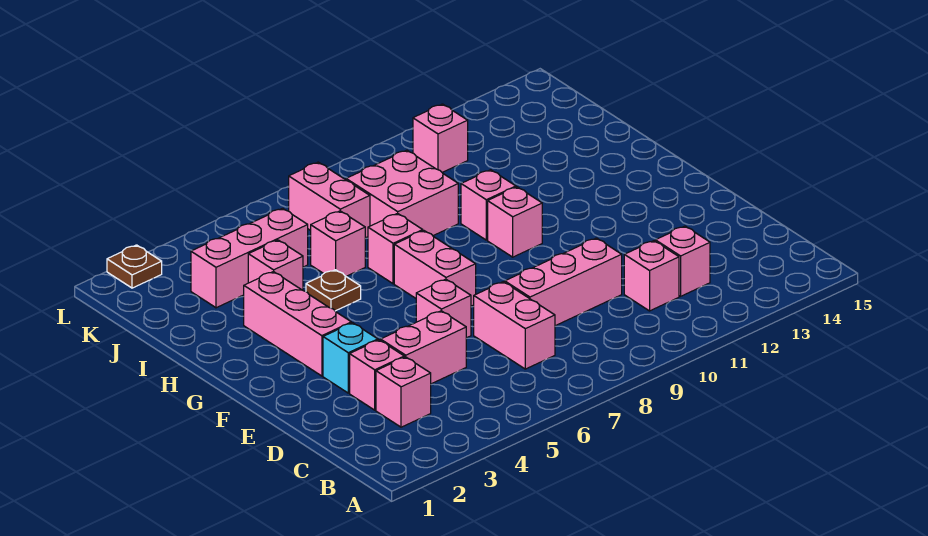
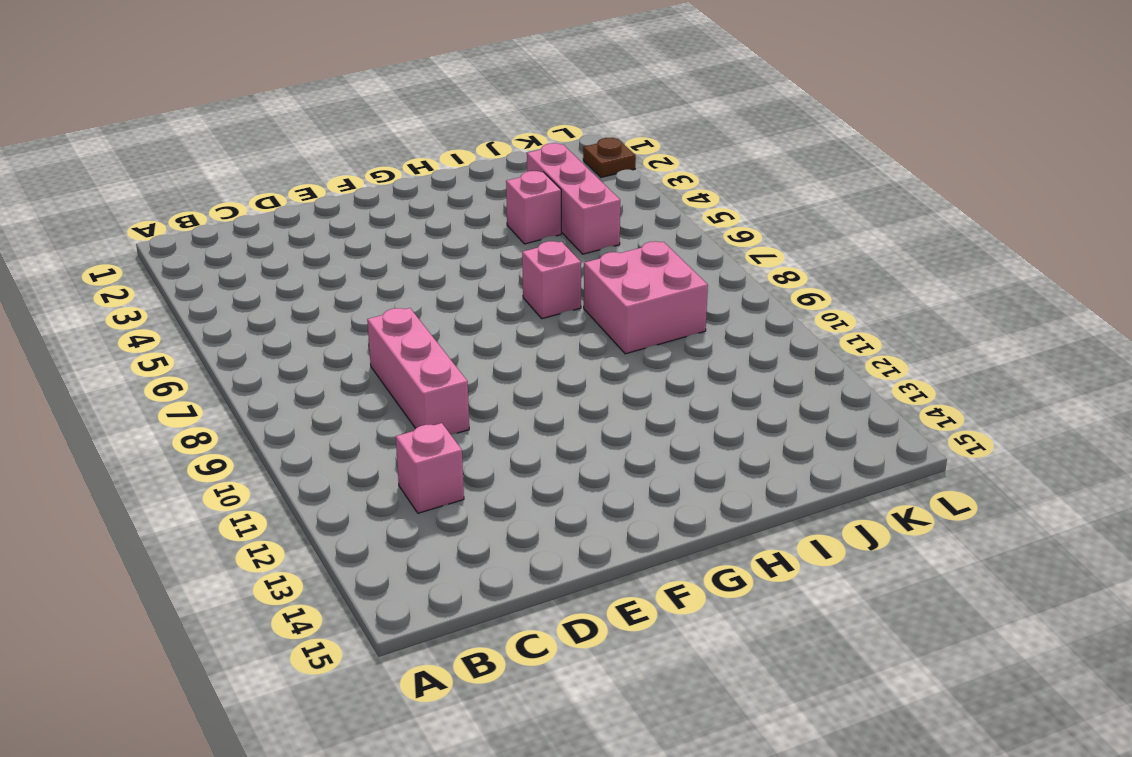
none -> pink 1x1 brick [376,357,431,427]
none -> pink 1x2 brick [474,282,555,369]
none -> pink 1x1 brick [624,241,679,311]

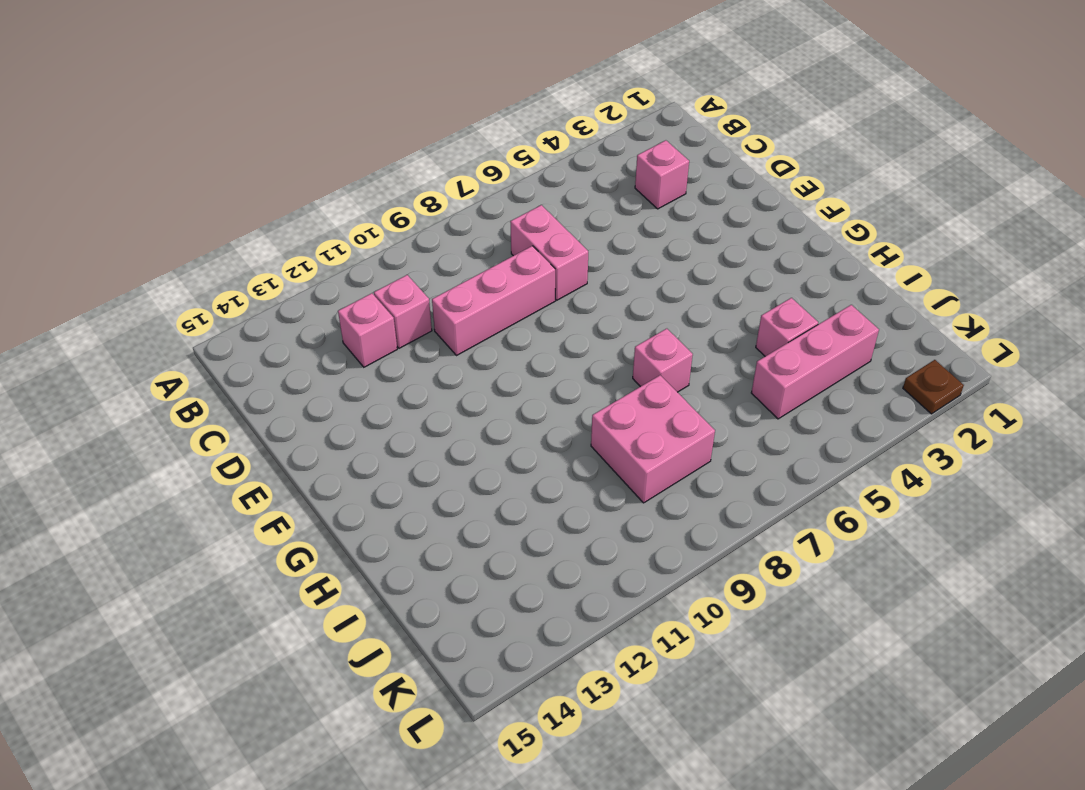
none -> pink 1x1 brick [350,340,404,410]
none -> pink 1x2 brick [381,311,466,384]
none -> cyan 1x1 brick [323,323,378,393]

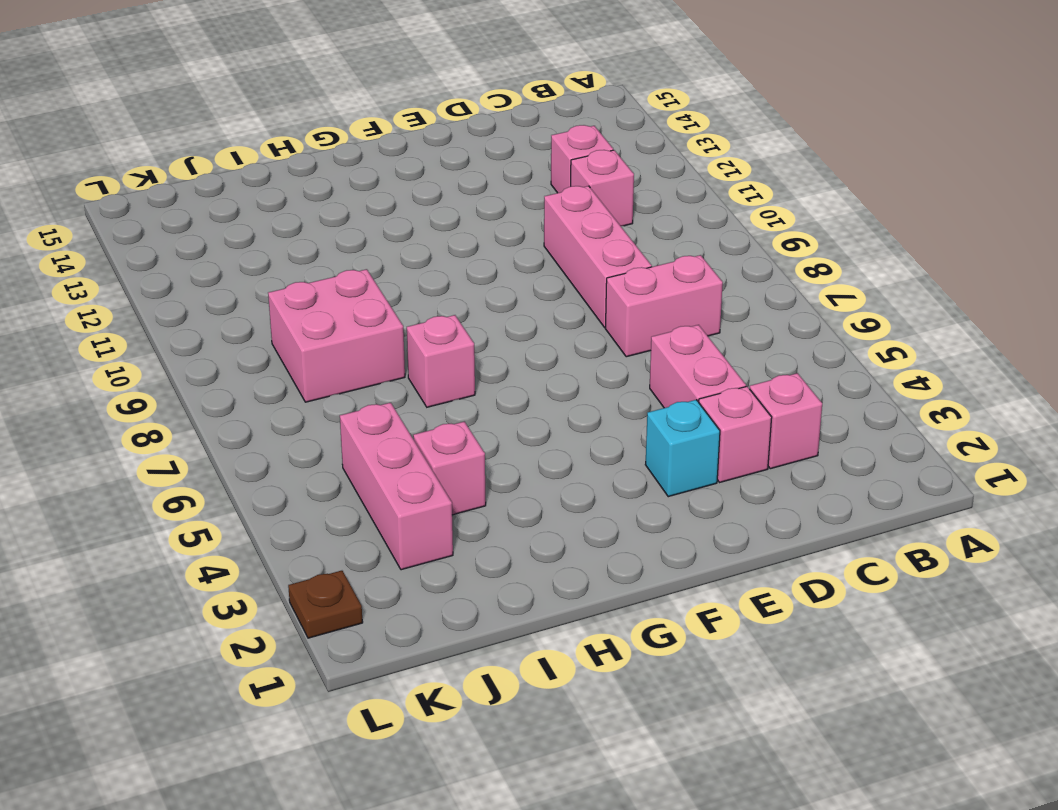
none -> pink 1x1 brick [416,279,471,338]
none -> pink 1x3 brick [244,272,351,376]
none -> pink 1x2 brick [394,231,476,306]

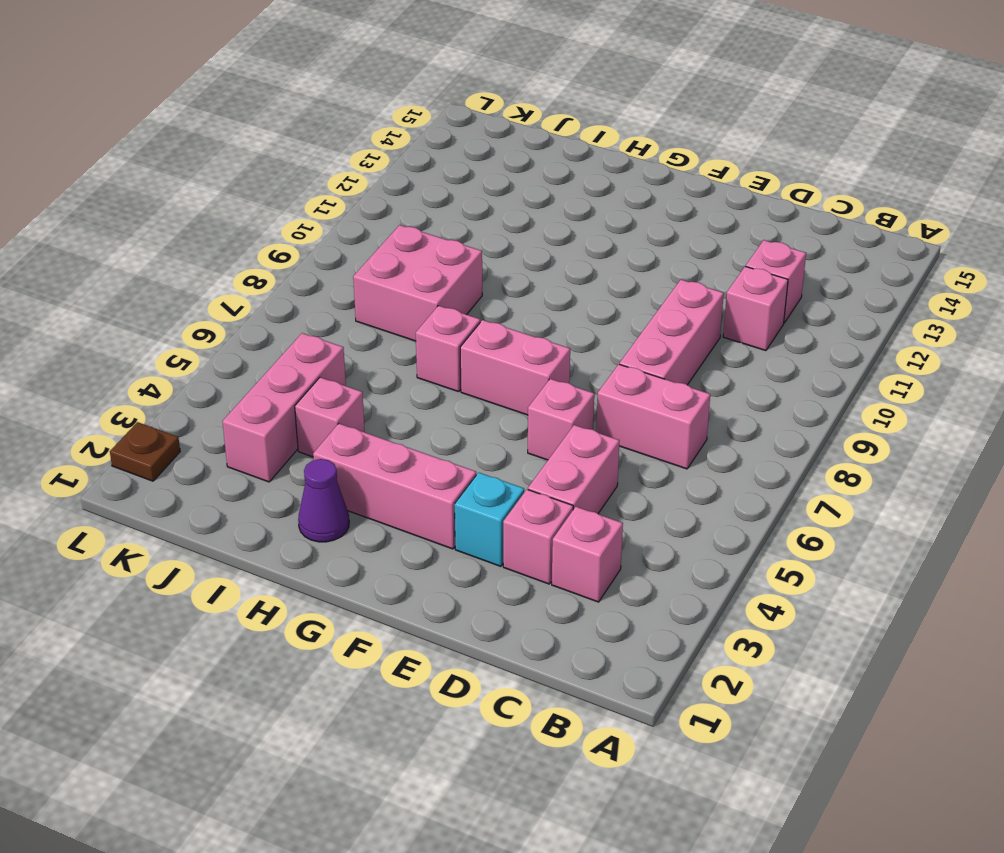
purple 1x1 cone [298,459,349,542] -> none
none -> pink 1x1 brick [488,187,542,257]
none -> brown 1x1 plate [306,270,361,311]
none -> pink 1x1 brick [461,170,516,240]

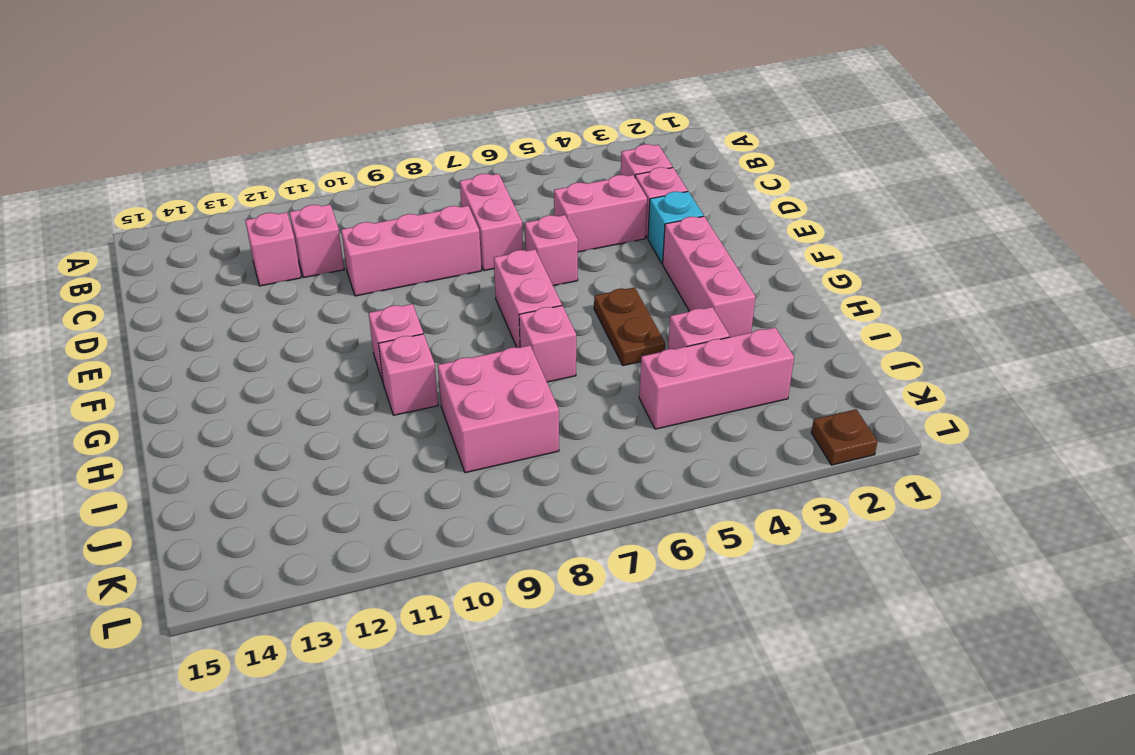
brown 1x2 plate [594,287,665,366] -> brown 1x1 plate [306,270,361,311]
none -> pink 1x1 brick [311,211,365,276]
none -> pink 1x2 brick [289,162,370,238]
none -> pink 1x1 brick [413,104,468,172]

